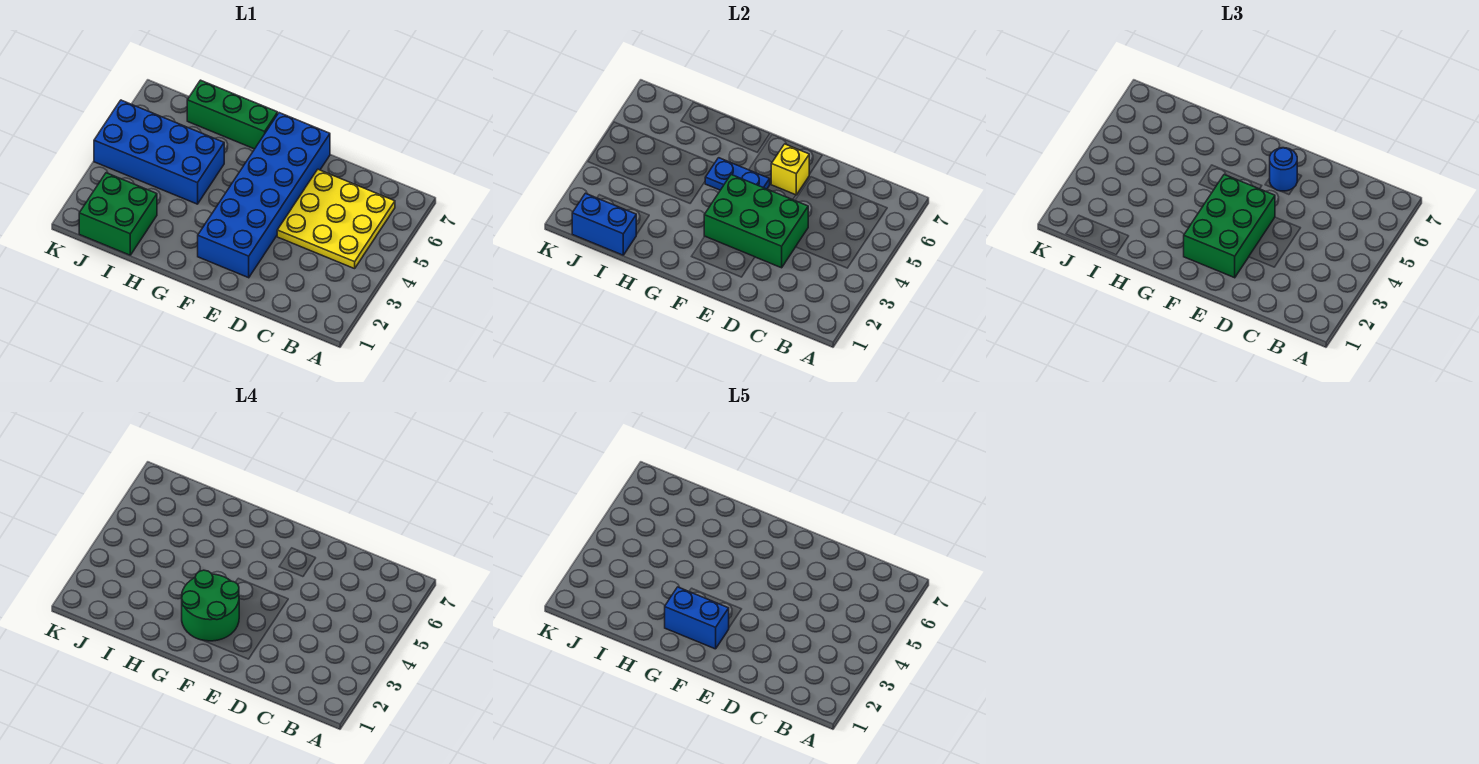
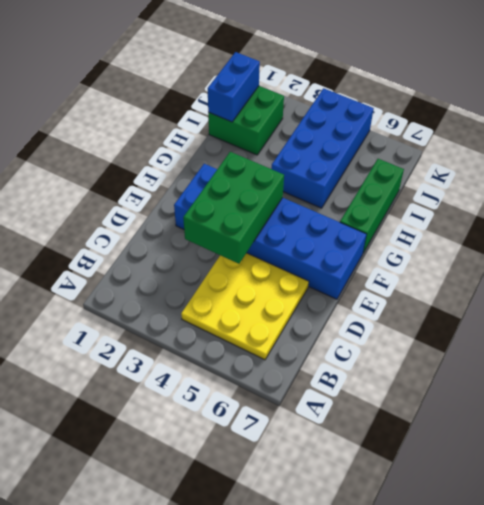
none -> yellow 1x1 brick [771,144,809,195]
none -> blue 1x2 plate [705,158,770,190]
none -> green 2x3 brick [1184,175,1275,278]

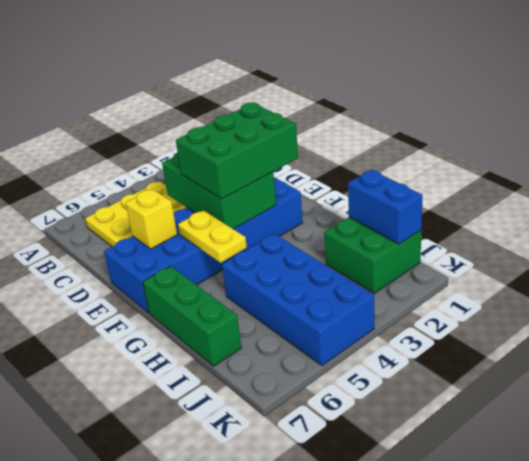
yellow 1x2 plate [178,210,247,263] -> blue 1x2 plate [705,158,770,190]
none -> blue 1x1 round brick [1270,148,1297,191]
none -> green 2x2 round brick [182,570,239,641]
none -> blue 1x2 brick [665,587,729,649]

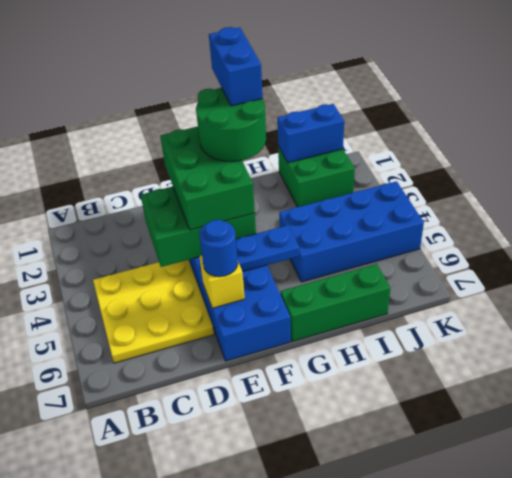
blue 1x2 brick [209,27,263,106] -> blue 1x2 brick turned to [665,587,729,649]

